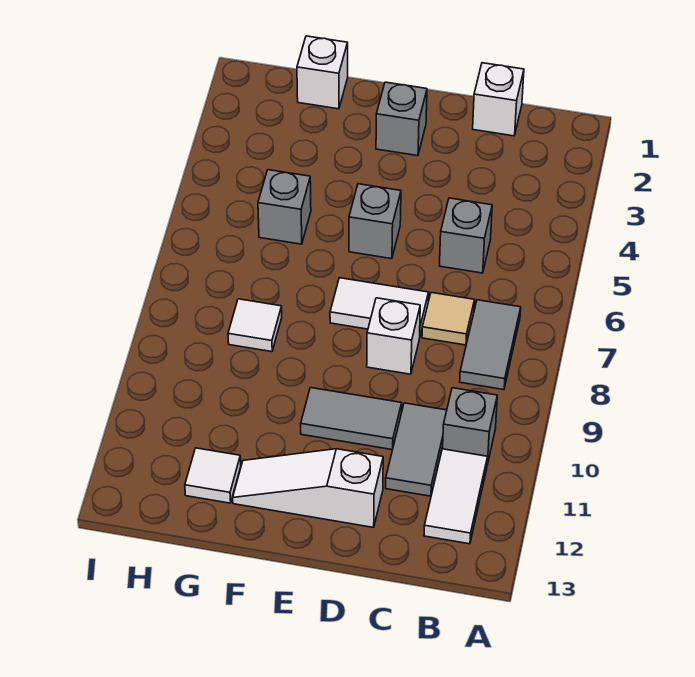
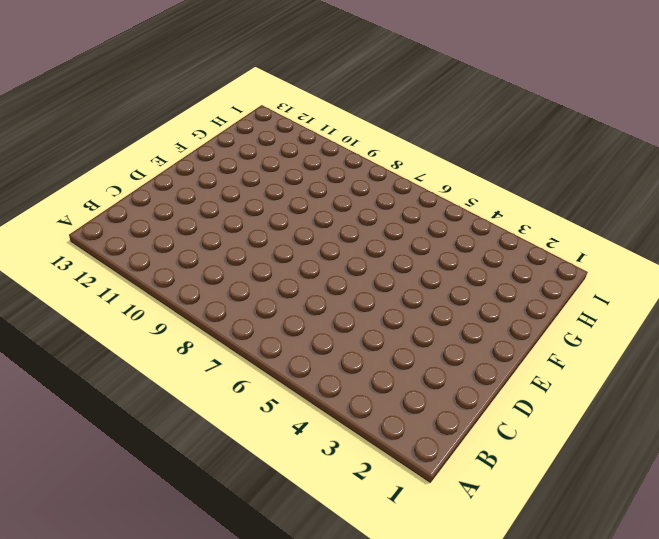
none -> grey 1x2 tile [460,300,521,390]
none -> grey 1x1 brick [443,388,497,465]
none -> white 1x2 tile [424,449,488,544]

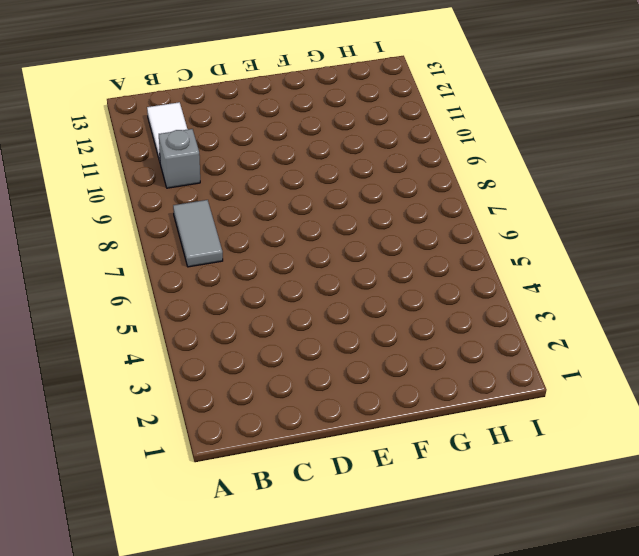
none -> white 1x1 brick [473,63,524,136]
none -> grey 1x1 brick [440,198,492,273]
none -> tan 1x1 tile [422,293,475,345]

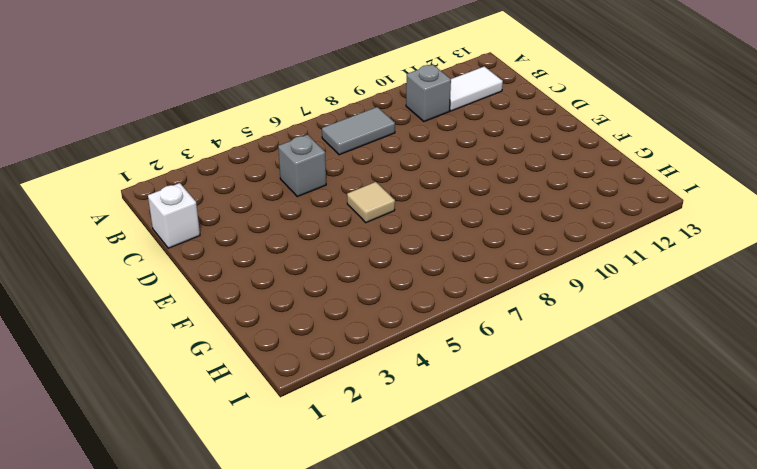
tan 1x1 tile [347,182,395,223] -> tan 1x1 tile moved to [422,293,475,345]
none -> grey 1x2 tile [386,403,447,496]
none -> white 1x2 tile [330,278,429,335]
none -> white 1x1 brick [367,298,420,374]

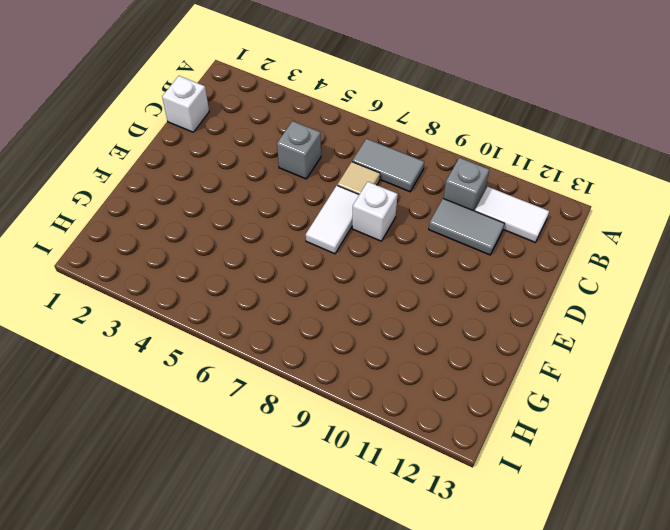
none -> grey 1x2 tile [301,388,402,450]
none -> white 1x3 slope [233,449,383,527]
none -> grey 1x1 brick [376,82,427,156]

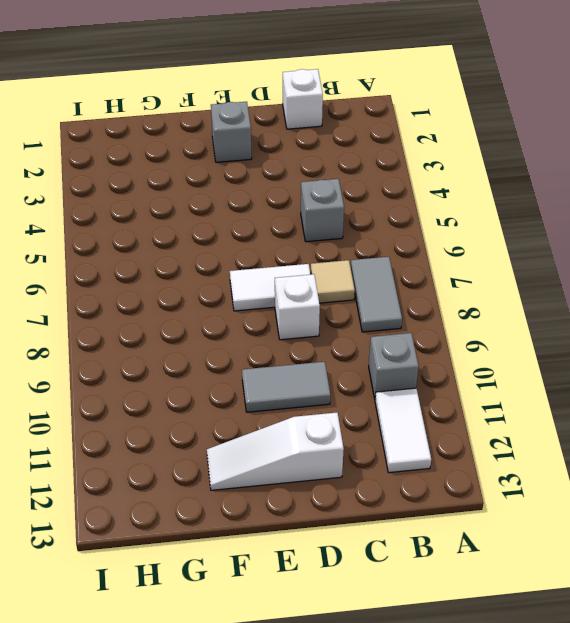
none -> grey 1x2 tile [386,403,447,496]
none -> grey 1x1 brick [349,184,401,259]
none -> white 1x1 brick [297,36,348,109]

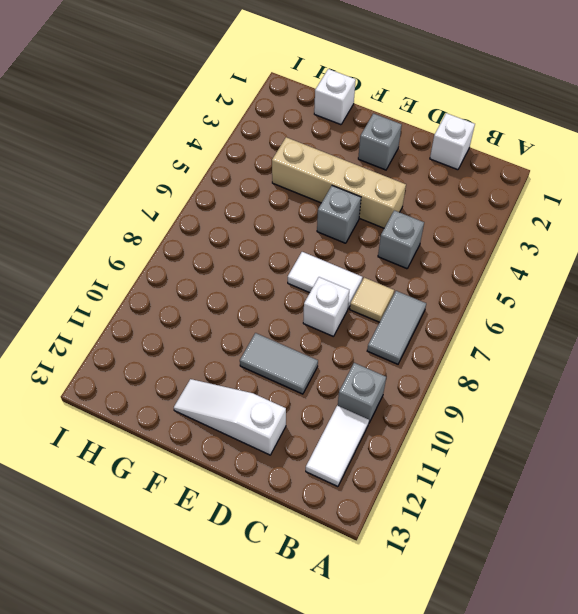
tan 1x4 brick [272,137,406,228] -> none
none -> grey 1x2 tile [386,403,447,496]
none -> grey 1x1 brick [258,170,311,244]
none -> white 1x1 tile [228,299,282,352]

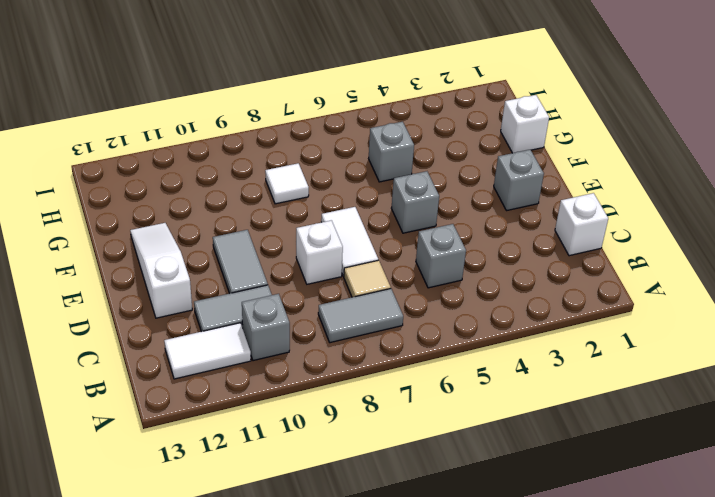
none -> white 1x1 tile [185,448,241,503]

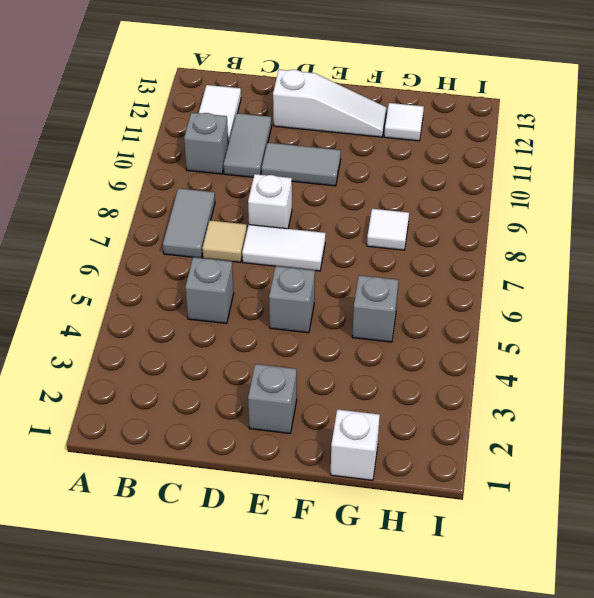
none -> white 1x1 brick [473,63,524,136]

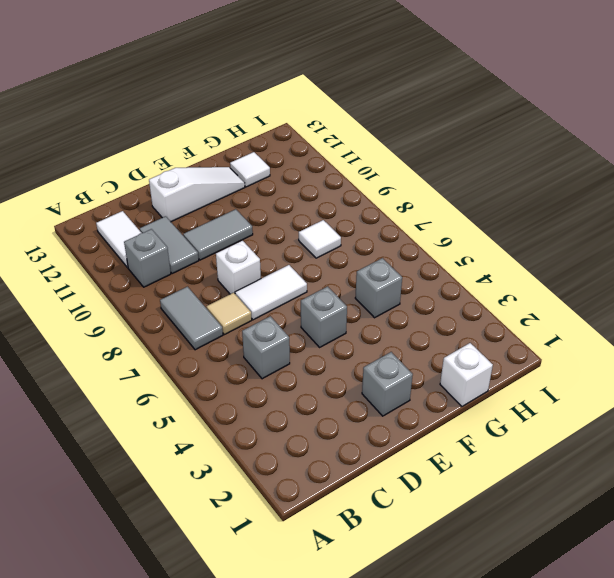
none -> white 1x1 brick [473,63,524,136]

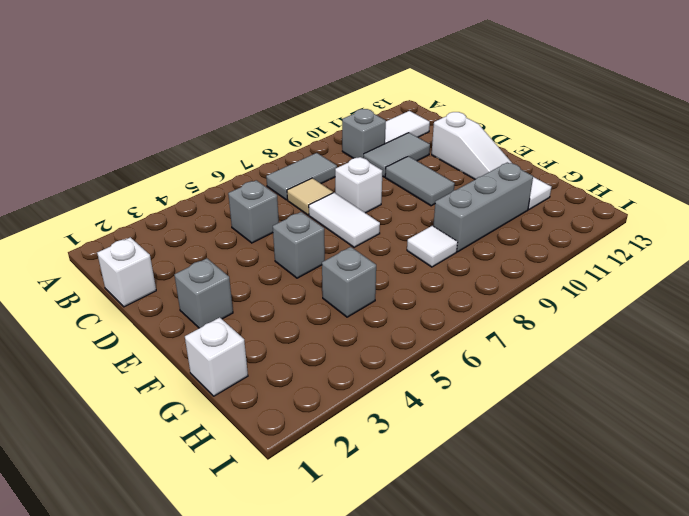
grey 1x3 brick [434,162,533,252] -> none

